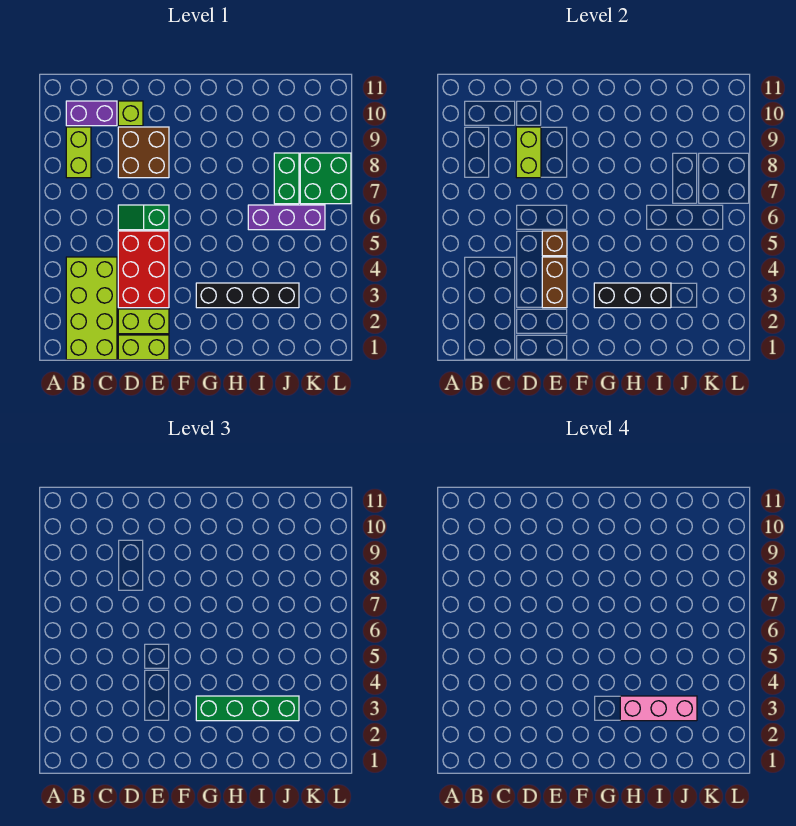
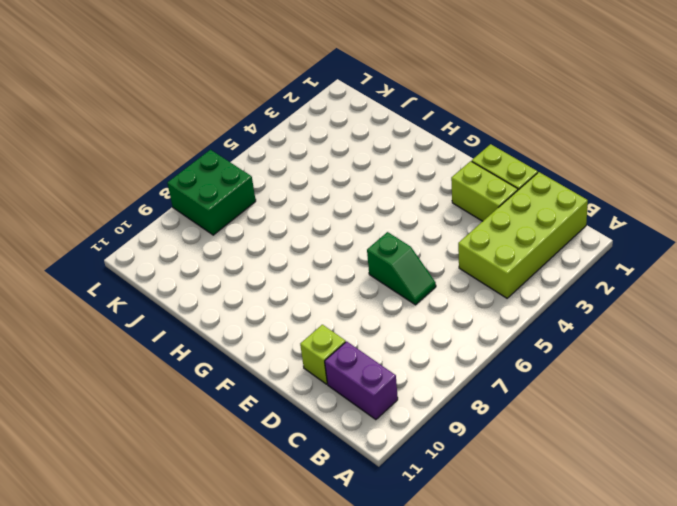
none -> lime 1x2 brick [66,127,91,178]
none -> red 2x3 brick [118,231,169,308]
none -> brown 2x2 brick [118,127,169,178]

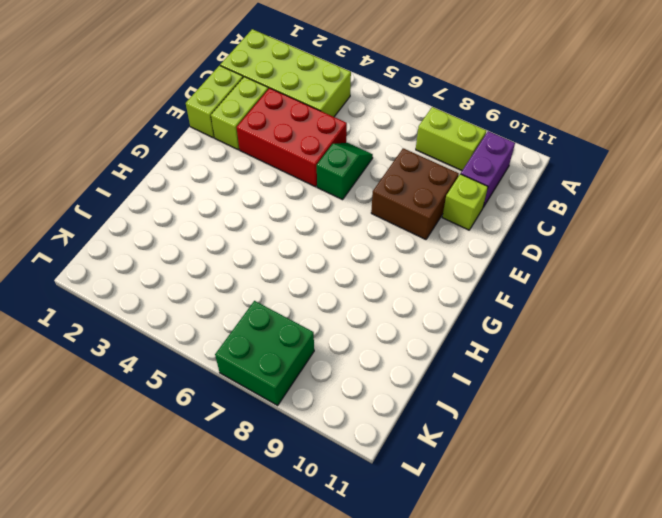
none -> black 1x4 brick [196,283,299,308]
none -> purple 1x3 brick [248,205,325,230]
none -> green 1x2 brick [274,153,299,204]

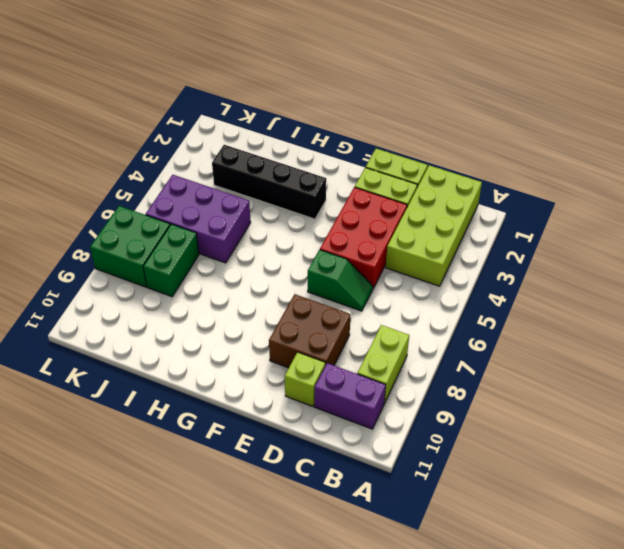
purple 2x3 brick [146,175,251,263] -> purple 1x3 brick [248,205,325,230]
none -> lime 1x2 brick [516,127,541,178]
none -> brown 1x2 brick [542,257,567,308]
none -> brown 1x1 brick [542,231,567,256]

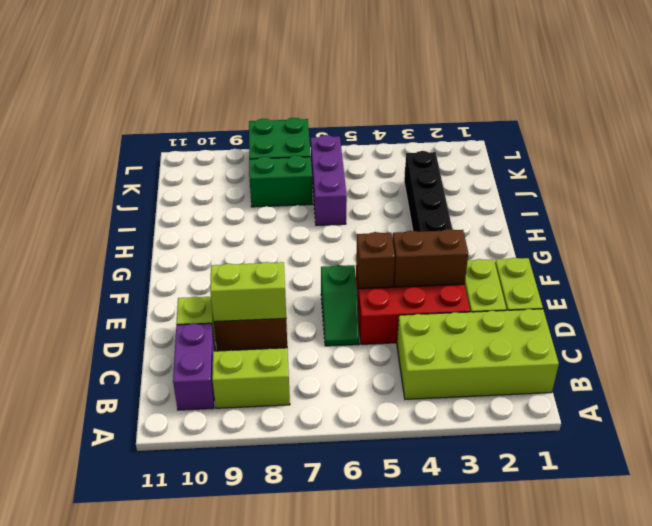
none -> black 1x3 brick [594,283,671,308]
none -> green 1x4 brick [196,696,299,721]
none -> pink 1x3 brick [620,696,697,721]

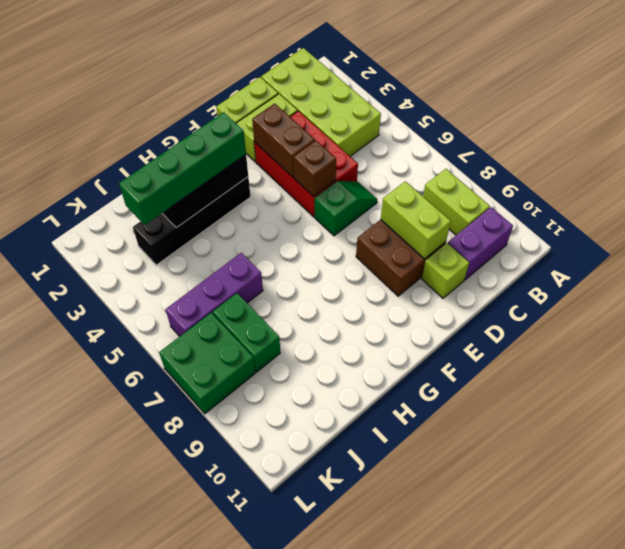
none -> pink 1x3 brick [620,696,697,721]

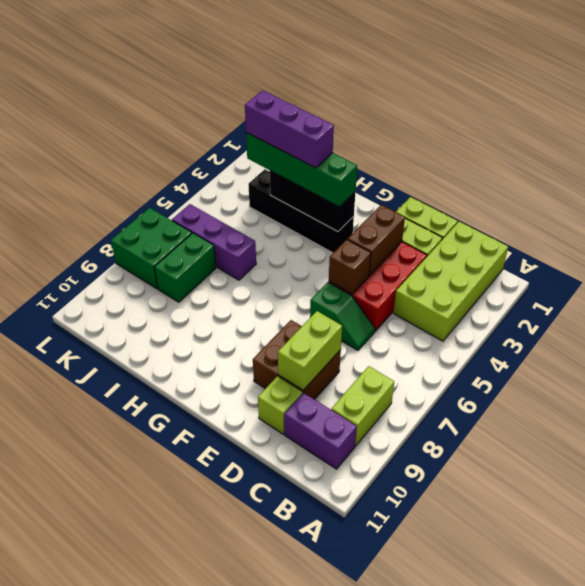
purple 1x3 brick [245,90,334,168] -> pink 1x3 brick [620,696,697,721]

